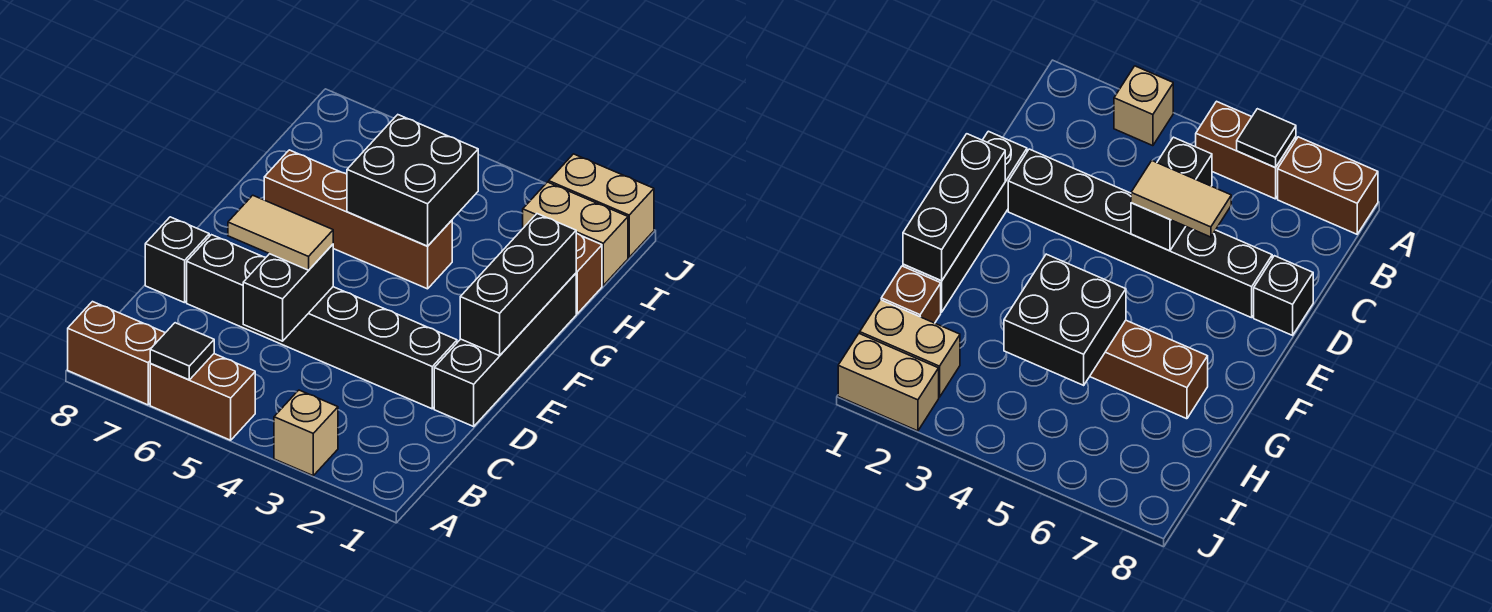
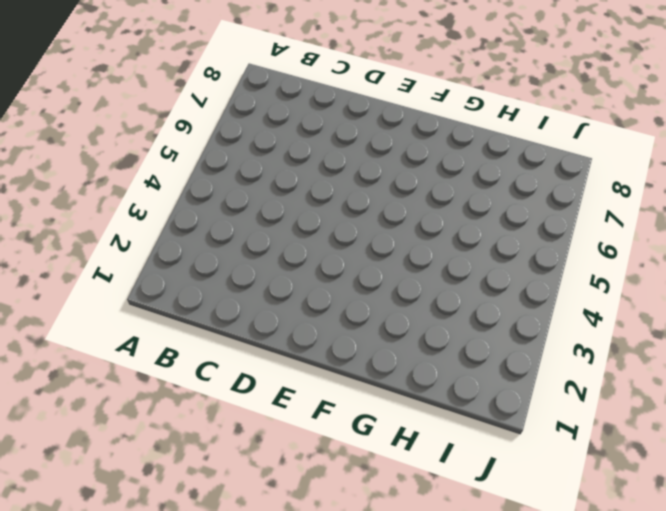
none -> tan 1x1 brick [274,390,338,476]
none -> brown 1x2 brick [150,354,255,440]
none -> brown 1x2 brick [68,302,165,405]

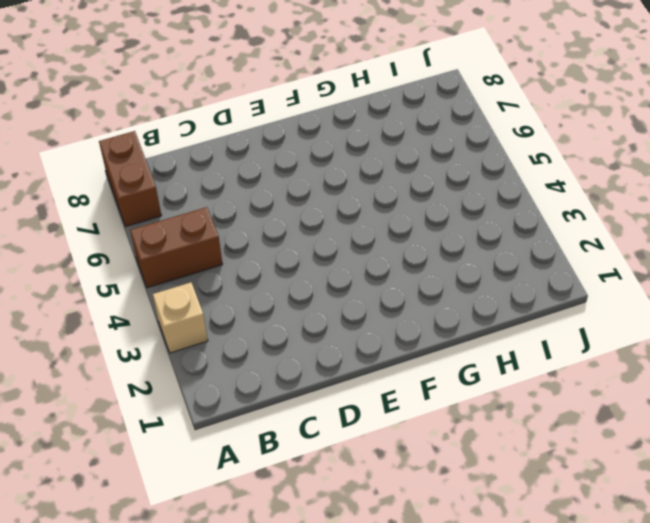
brown 1x2 brick [130,207,223,288] -> brown 1x2 brick turned to [150,354,255,440]
none -> black 1x4 brick [434,273,576,426]
none -> black 1x6 brick [187,235,457,409]
none -> black 1x1 brick [145,217,209,303]

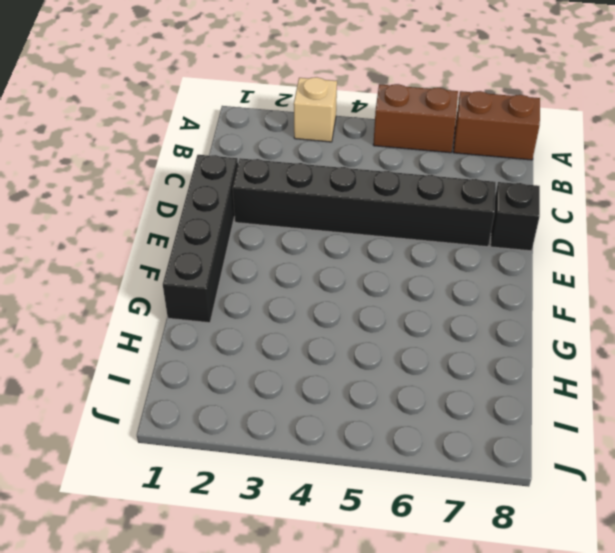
none -> brown 1x4 brick [264,150,452,289]
none -> brown 1x1 brick [576,233,602,314]
none -> tan 1x2 brick [523,182,628,285]

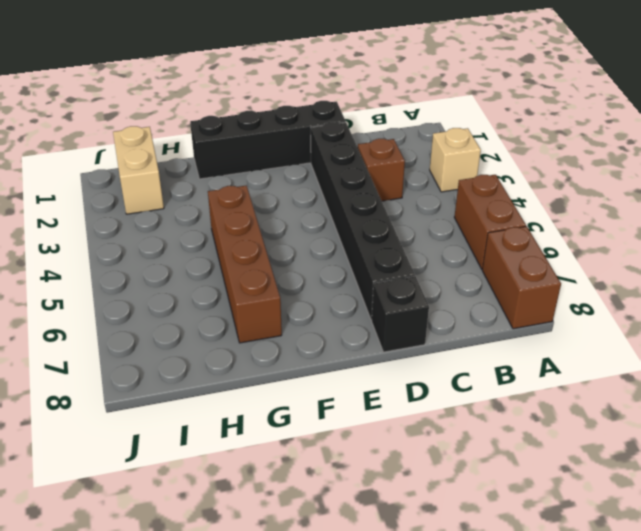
brown 1x1 brick [358,139,405,201] -> brown 1x1 brick moved to [576,233,602,314]
none -> tan 1x2 brick [549,154,654,257]
none -> black 1x1 tile [150,323,214,380]
none -> black 1x2 brick [243,244,333,341]

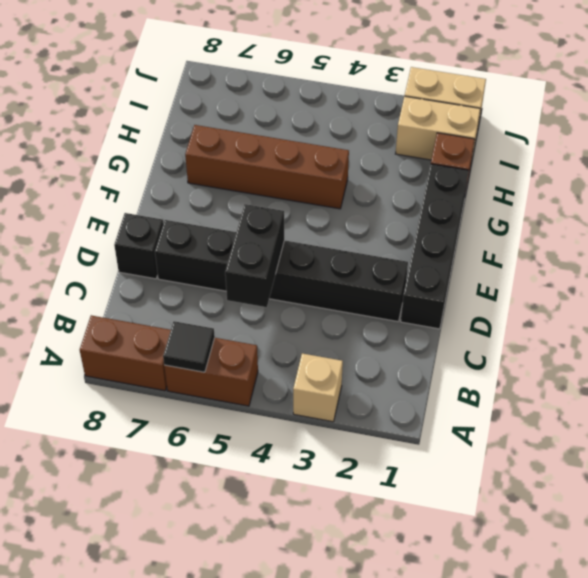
none -> black 1x3 brick [460,214,576,356]
none -> black 2x2 brick [347,115,478,246]
none -> tan 1x2 tile [228,195,333,270]

